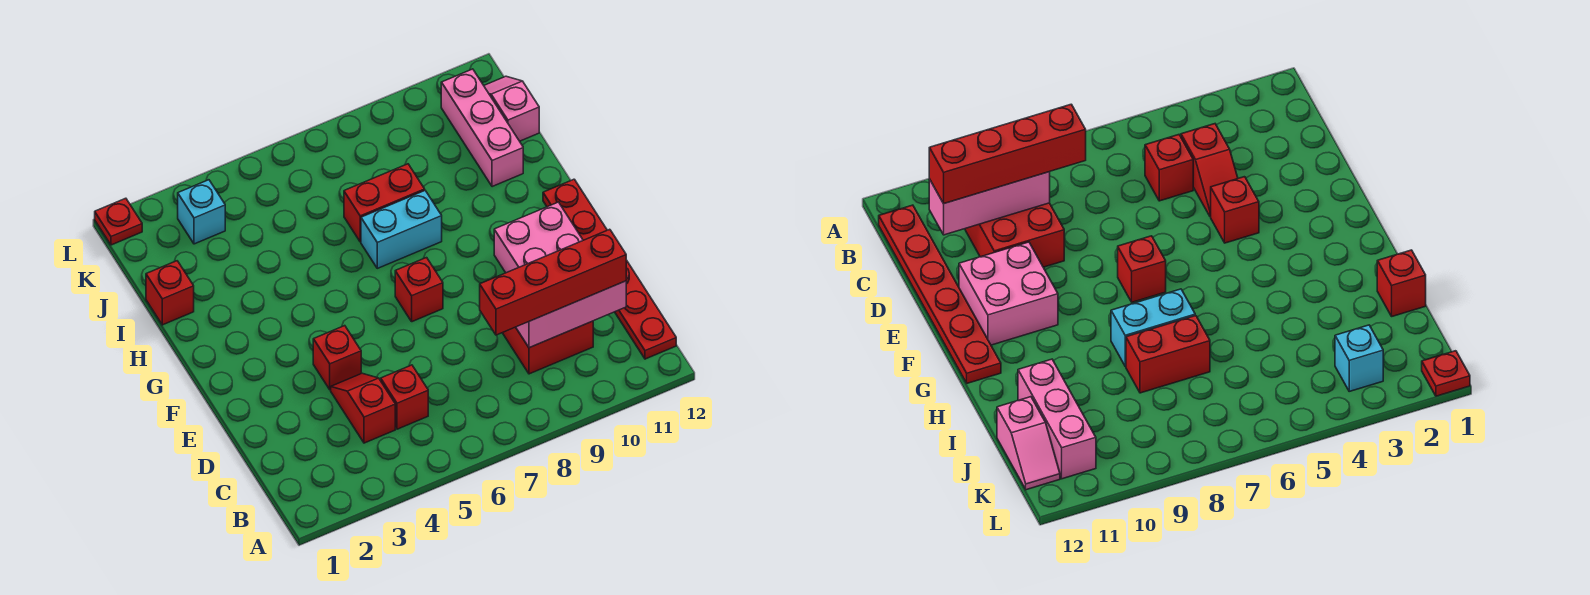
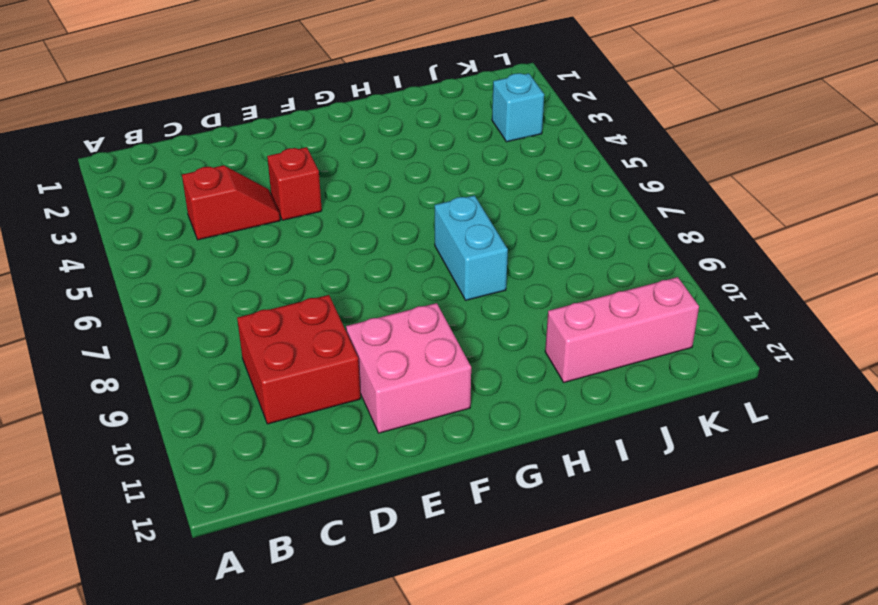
none -> red 1x6 plate [543,179,676,359]
none -> red 1x1 brick [381,365,428,429]
none -> red 1x1 brick [395,258,443,322]

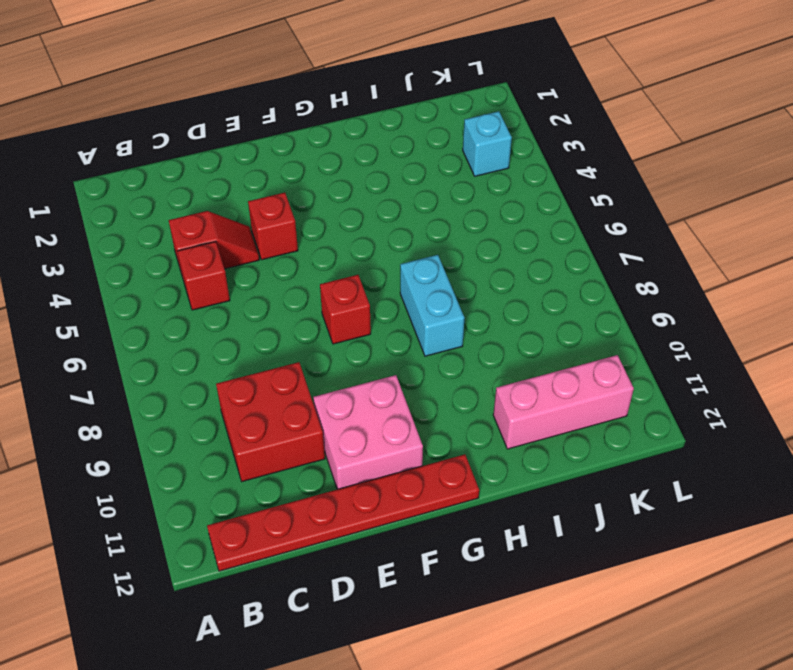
none -> red 1x1 brick [146,261,194,325]
none -> red 1x2 brick [344,164,425,242]
none -> pink 1x2 slope [484,76,539,141]

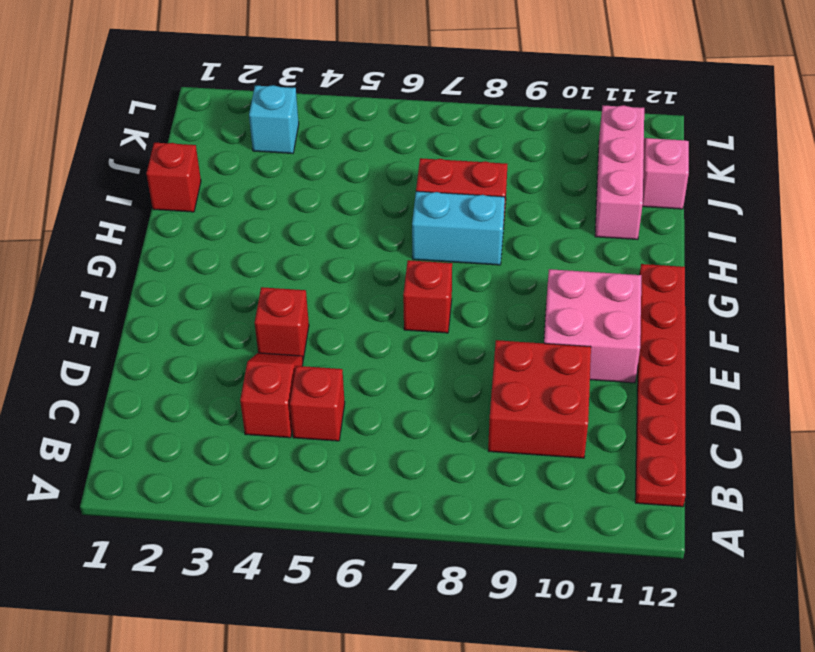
none -> red 1x1 plate [95,198,142,245]
none -> pink 1x3 brick [516,281,626,348]
none -> red 1x4 brick [480,229,626,335]

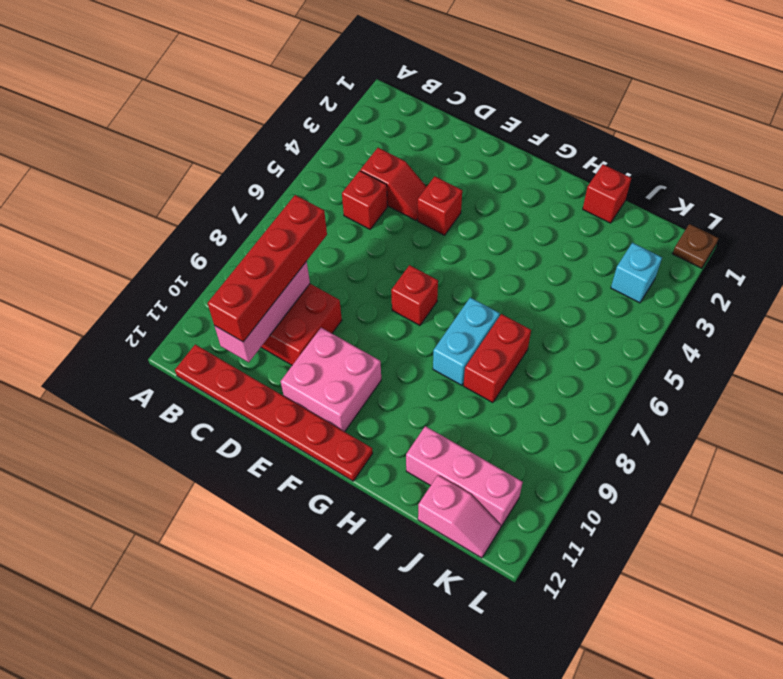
brown 1x1 plate [673,224,719,268] -> red 1x1 plate [95,198,142,245]

